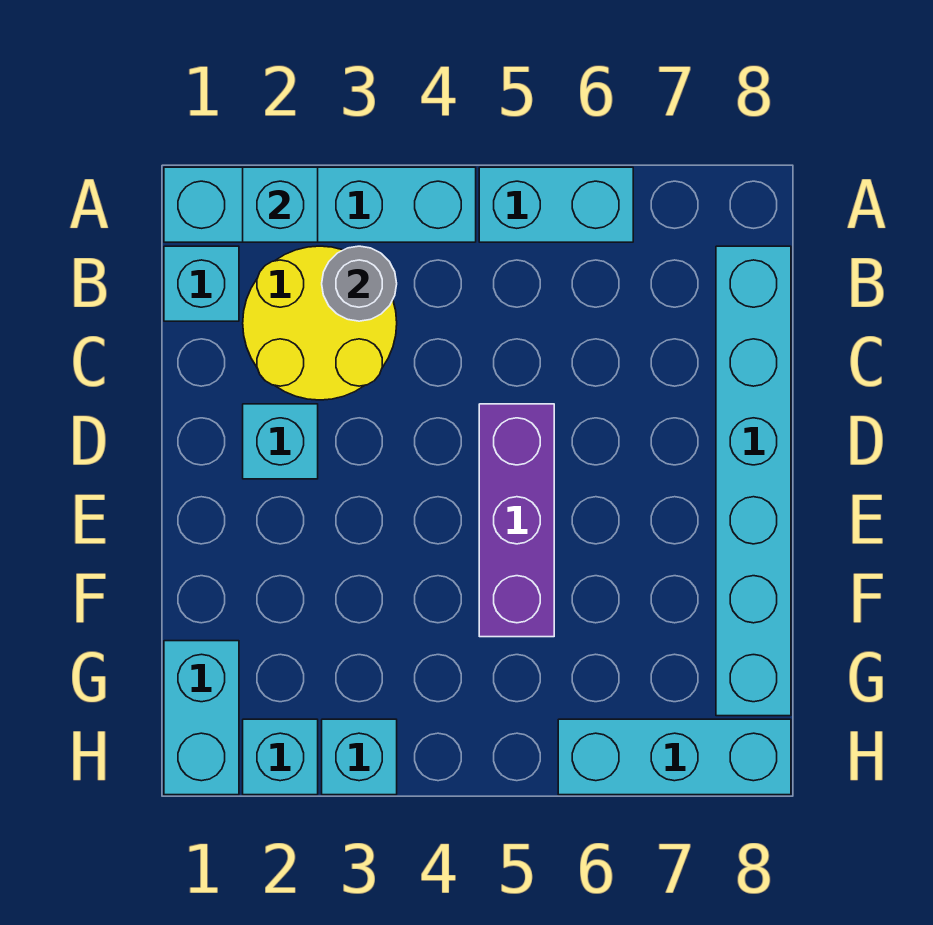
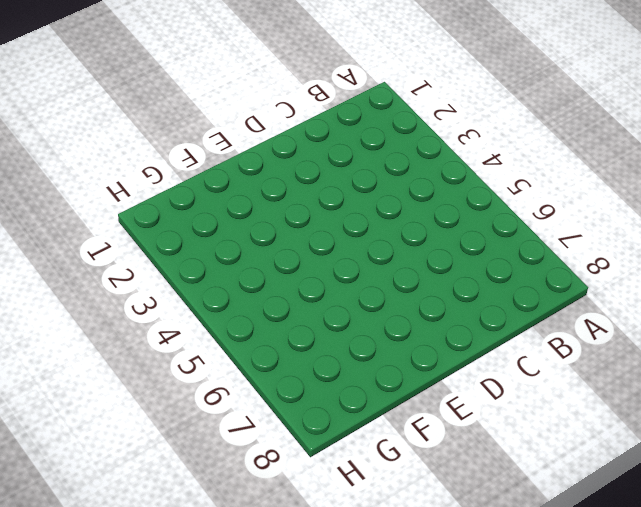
none -> cyan 1x4 brick [164,167,476,242]
none -> cyan 1x2 brick [479,167,633,242]
none -> cyan 1x1 brick [164,246,239,321]

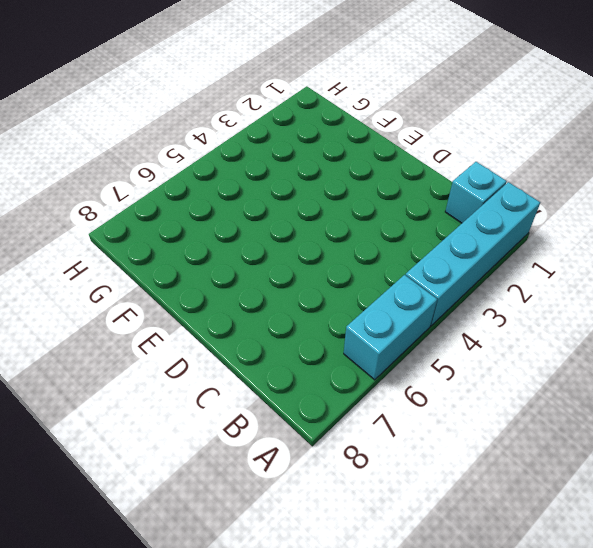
none -> yellow 2x2 round brick [243,246,397,400]
none -> cyan 1x6 brick [716,246,791,716]
none -> cyan 1x1 brick [243,404,318,479]

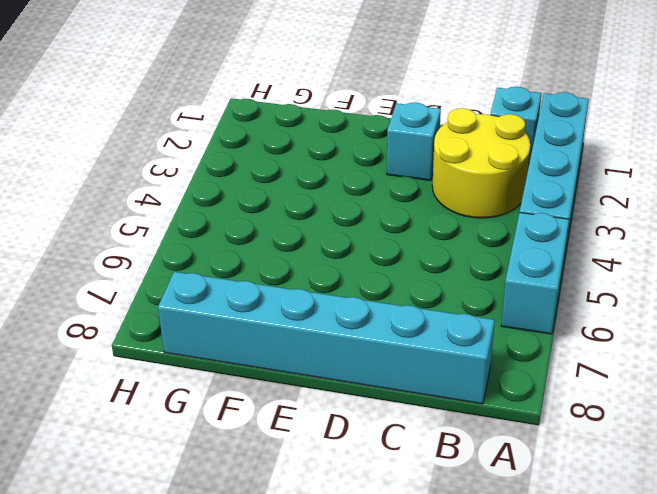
none -> purple 1x3 brick [479,404,554,637]
none -> cyan 1x2 brick [164,641,239,795]
none -> cyan 1x1 brick [243,719,318,795]

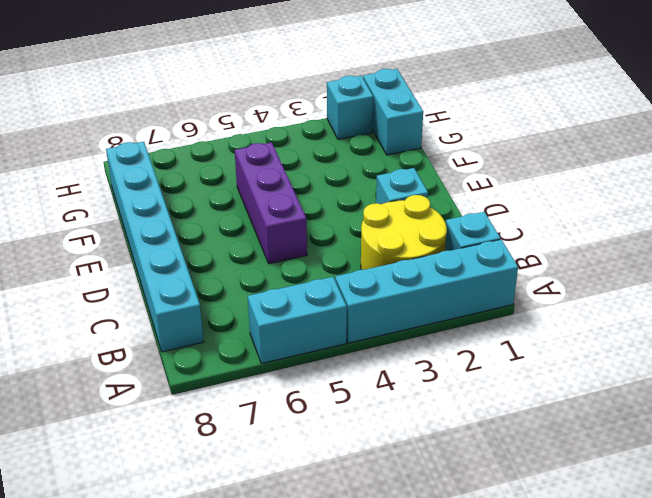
none -> cyan 1x1 brick [322,719,397,795]
none -> cyan 1x3 brick [558,719,791,795]
none -> cyan 1x1 brick [243,167,318,242]

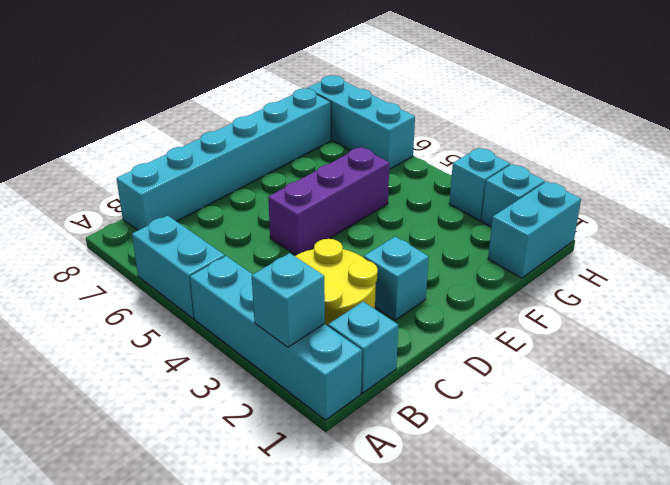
none -> grey 1x1 round brick [322,246,397,321]

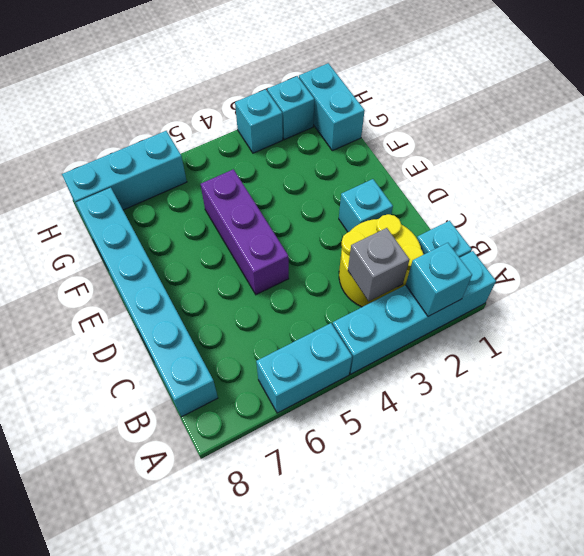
grey 1x1 brick [348,228,410,301] -> grey 1x1 round brick [322,246,397,321]

